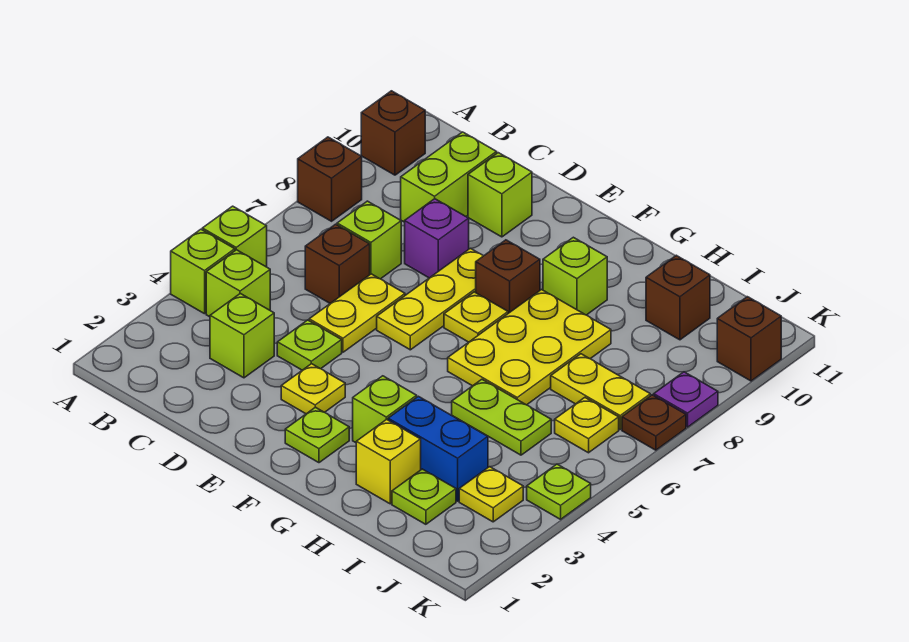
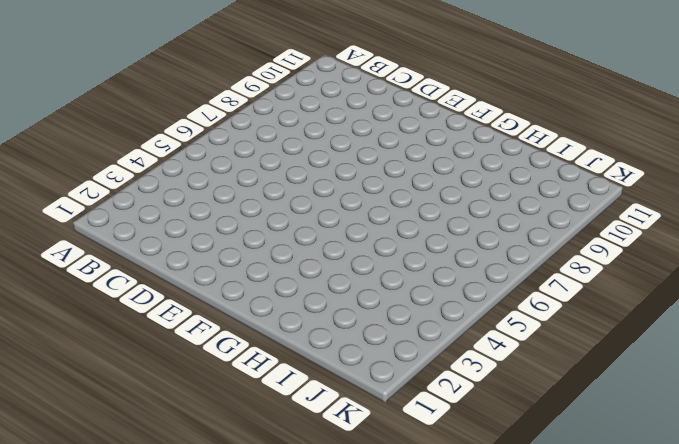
none -> lime 1x1 brick [171,229,235,314]
none -> lime 1x1 brick [202,206,267,267]
none -> brown 1x1 brick [298,137,362,221]
none -> brown 1x1 brick [361,91,425,175]

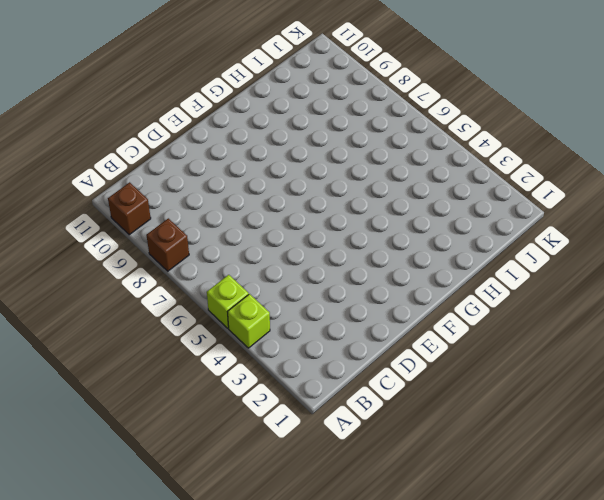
none -> lime 1x1 brick [206,250,270,317]
none -> lime 1x1 brick [210,294,274,378]
none -> brown 1x1 brick [305,224,370,303]
none -> lime 1x1 brick [337,201,401,279]

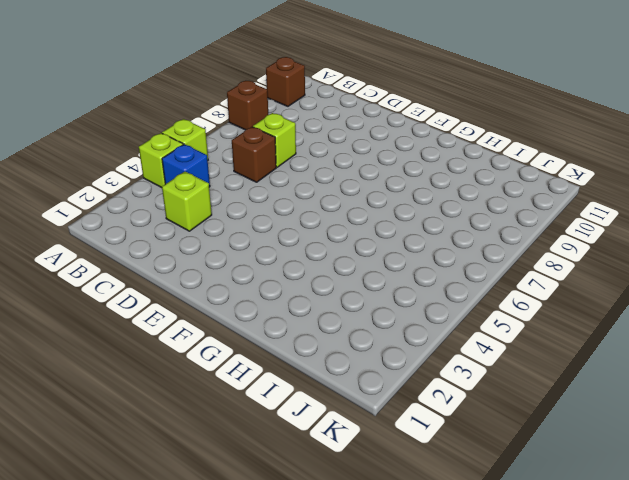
blue 1x1 brick [162,144,210,187] -> lime 1x1 brick [206,250,270,317]
none -> lime 1x2 brick [401,132,497,222]
none -> lime 1x1 plate [277,320,342,370]
none -> yellow 1x2 plate [309,274,405,352]
none -> purple 1x1 brick [405,199,469,278]

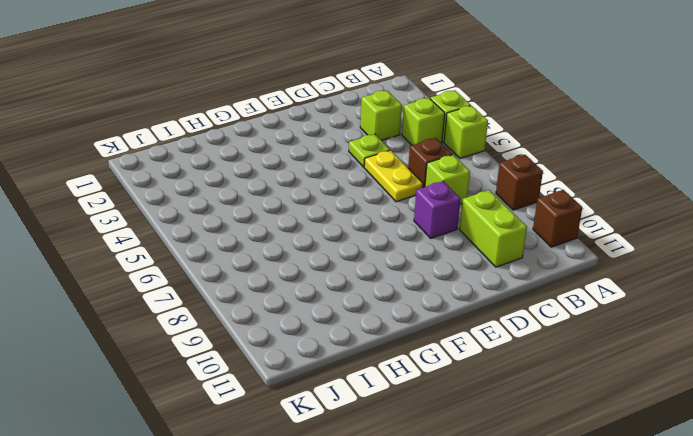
none -> lime 1x1 brick [468,153,532,237]
none -> yellow 1x1 plate [281,364,345,414]
none -> yellow 1x3 plate [377,248,483,350]
none -> lime 1x1 plate [285,407,349,463]

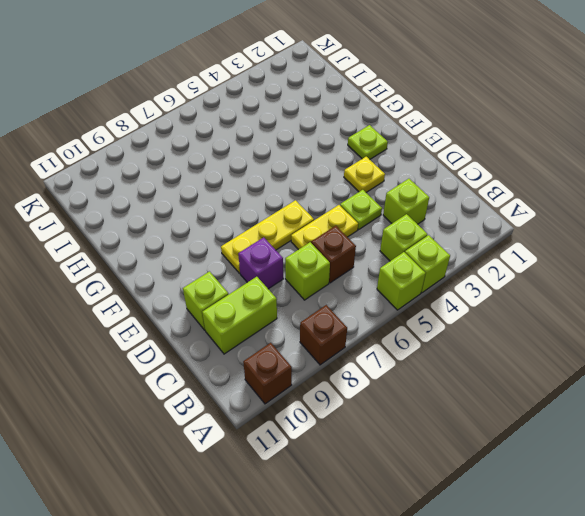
none -> yellow 1x1 plate [444,292,508,342]
none -> brown 1x1 brick [476,240,540,313]
none -> lime 1x1 brick [353,376,417,443]
none -> yellow 2x3 plate [448,290,611,405]

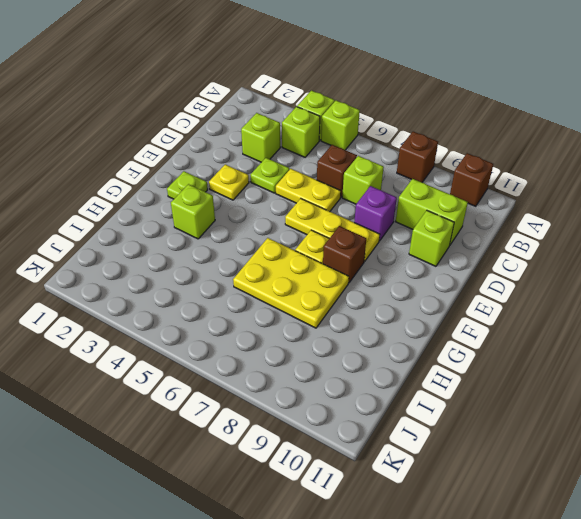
none -> lime 1x1 brick [543,237,607,315]
none -> yellow 1x1 brick [356,419,421,504]
none -> blue 1x2 brick [388,396,488,501]
none -> lime 1x2 plate [452,379,551,455]

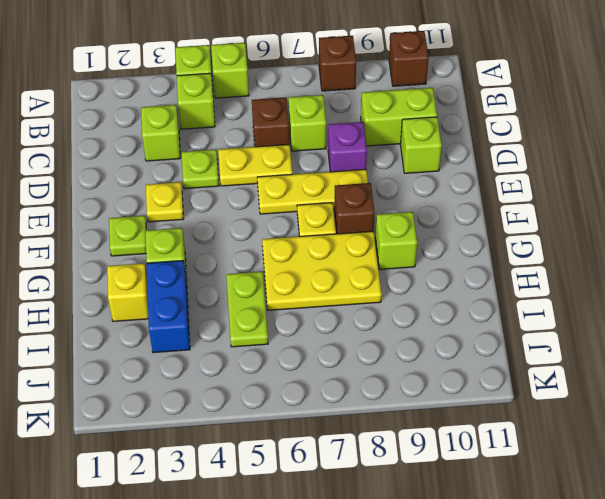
none -> lime 1x1 plate [392,469,456,524]
none -> yellow 1x2 plate [551,354,650,429]
none -> brown 1x1 brick [646,255,710,340]
none -> yellow 1x1 plate [459,467,523,522]

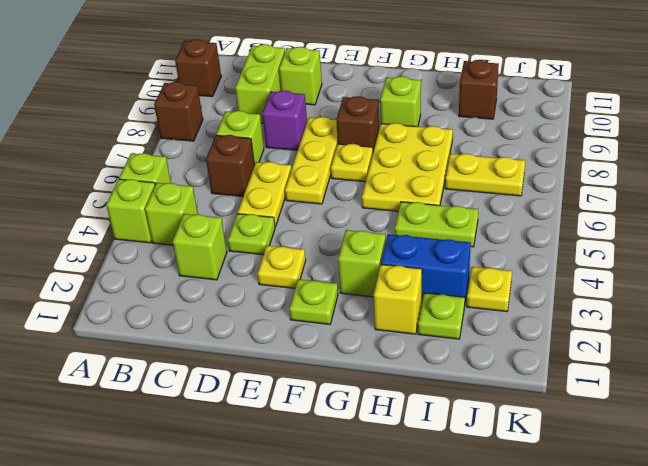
none -> yellow 1x1 plate [555,398,619,453]
none -> lime 1x1 plate [527,464,591,519]
none -> brown 1x1 plate [622,395,686,450]
none -> purple 1x1 plate [654,372,718,427]

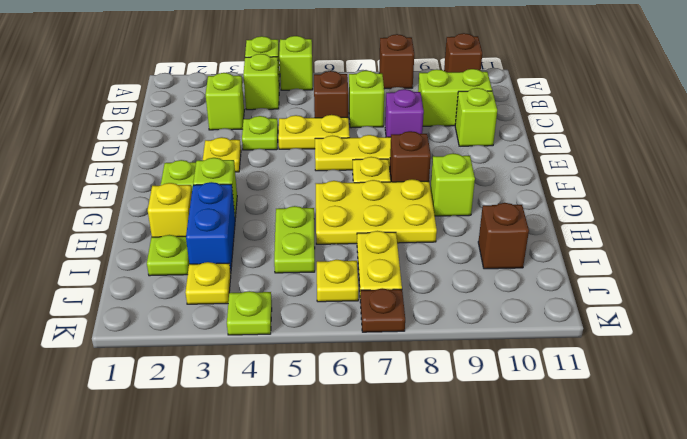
none -> purple 1x1 plate [654,372,718,427]
none -> brown 1x1 brick [717,297,781,381]

